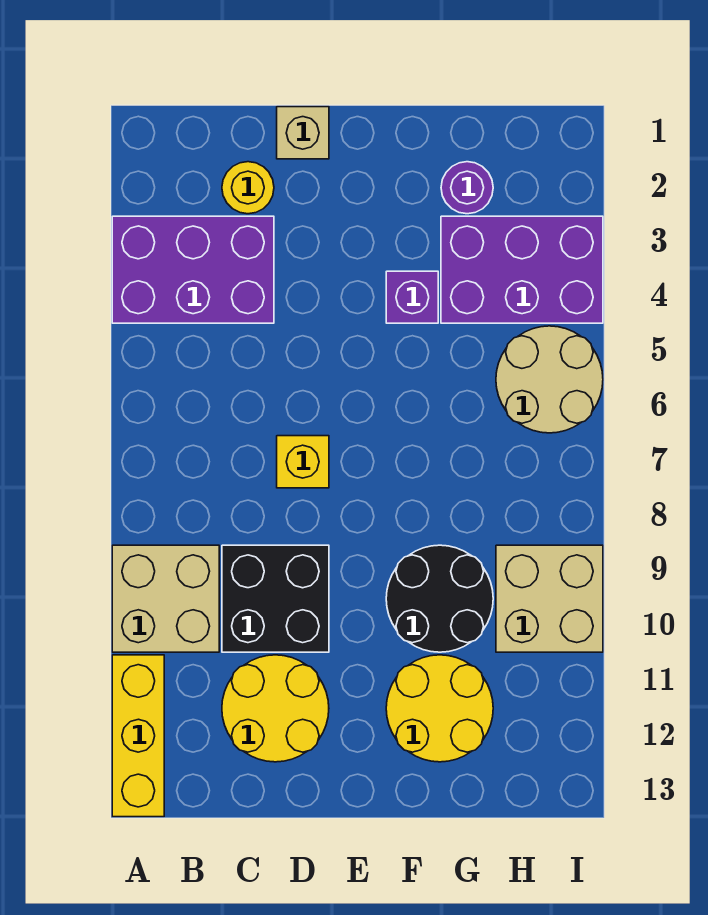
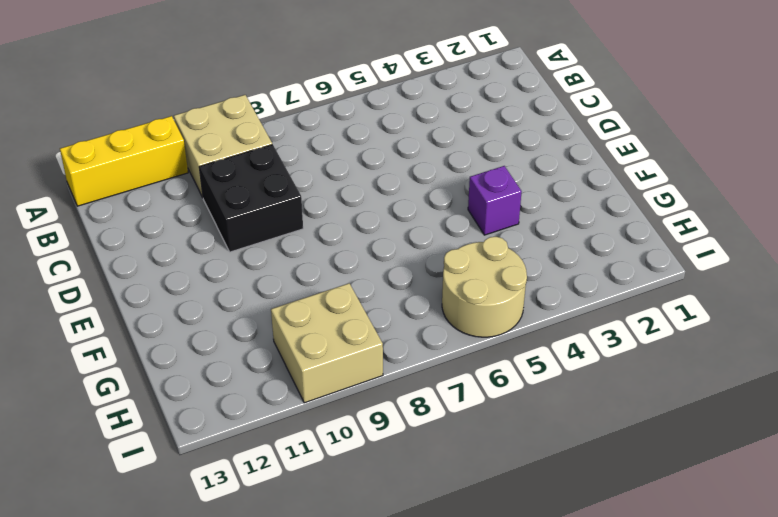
none -> purple 2x3 brick [112,216,274,323]
none -> yellow 1x1 round brick [222,162,274,214]
none -> yellow 2x2 round brick [222,655,329,762]

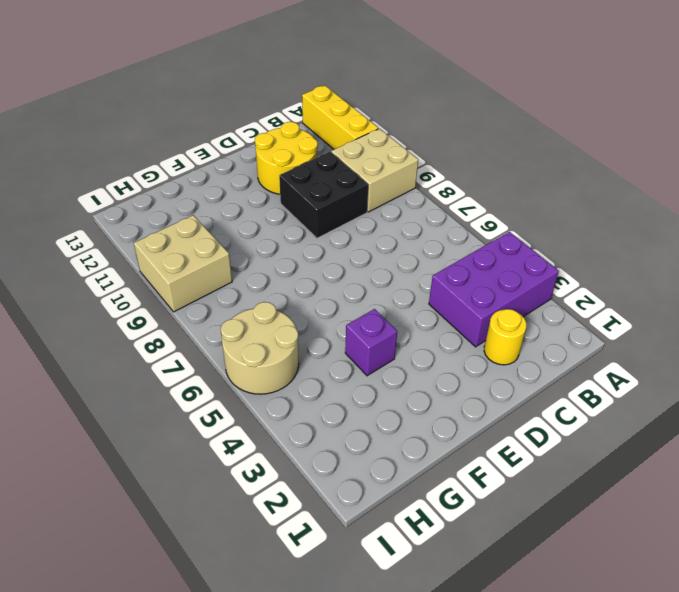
none -> tan 1x1 brick [277,107,329,159]
none -> yellow 1x1 brick [277,436,329,488]
none -> black 2x2 round brick [386,545,493,652]

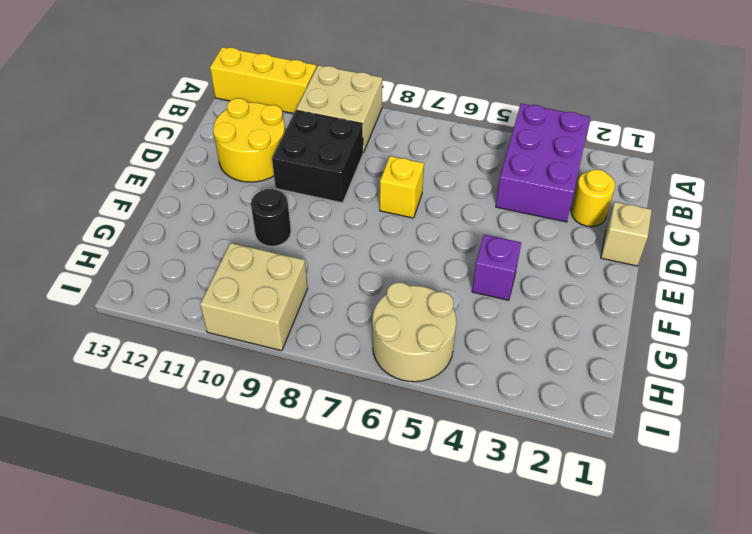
black 1x1 round brick [251,189,291,246] -> black 2x2 round brick [386,545,493,652]
none -> yellow 2x2 round brick [386,655,493,762]
none -> purple 1x1 round brick [441,162,493,214]
none -> purple 2x3 brick [441,216,603,323]

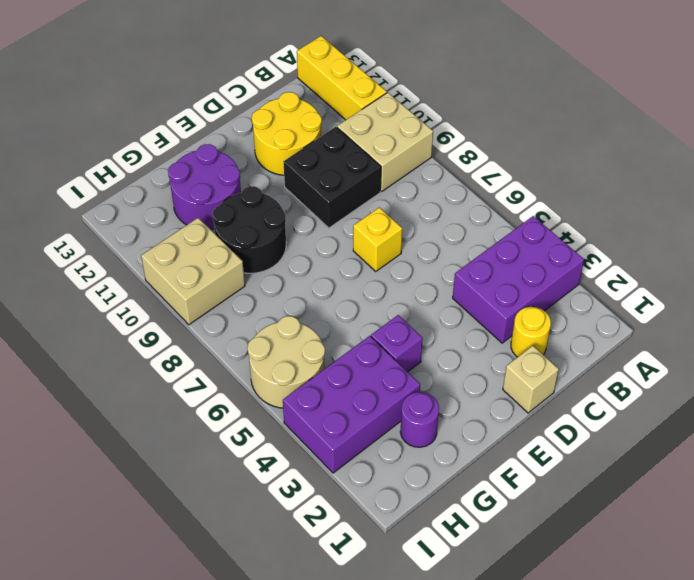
purple 2x2 round brick [168,144,241,230] -> yellow 2x2 round brick [386,655,493,762]

